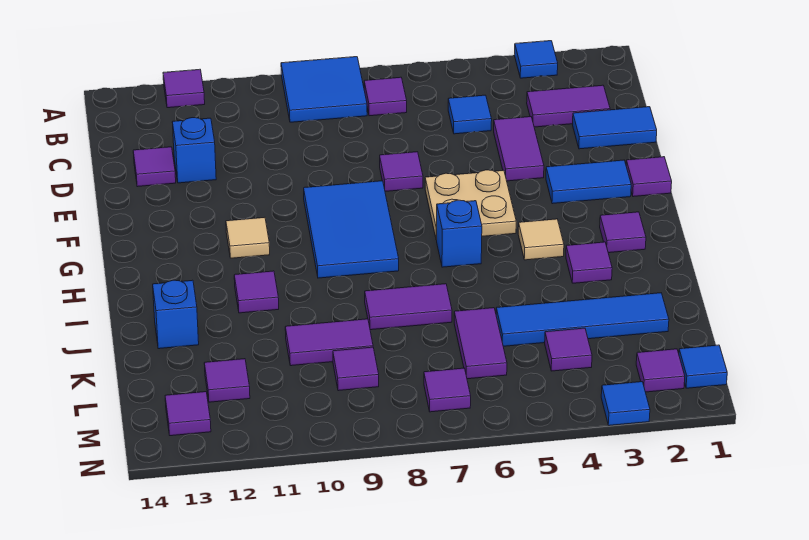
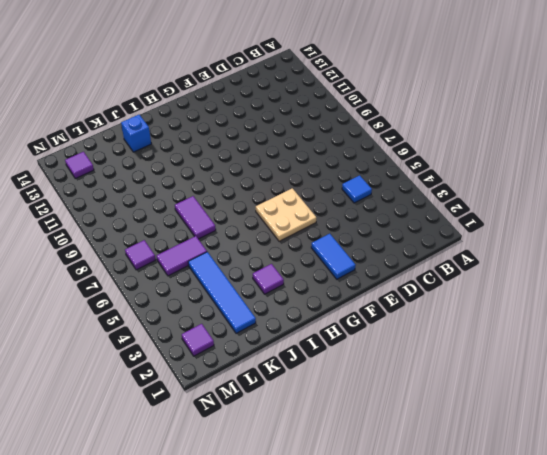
none -> blue 1x1 tile [515,41,558,78]
none -> blue 2x2 tile [281,57,367,122]
none -> purple 1x1 tile [163,69,205,108]
none -> purple 1x1 tile [364,77,407,116]

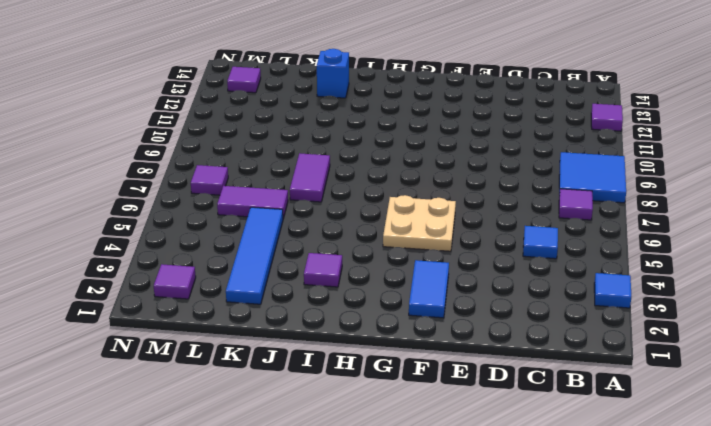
none -> purple 1x2 tile [527,85,610,127]
none -> blue 1x2 tile [573,107,657,149]
none -> purple 1x2 tile [494,117,544,181]
none -> blue 1x1 brick [172,118,216,183]

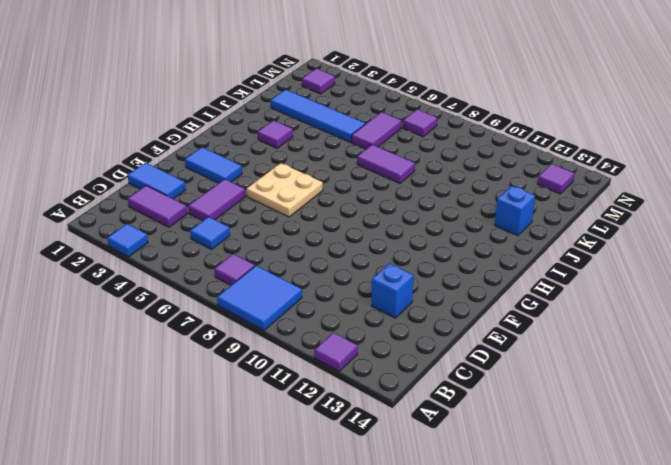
none -> purple 1x1 tile [133,147,176,187]
none -> purple 1x1 tile [380,152,423,191]
none -> purple 1x1 tile [626,157,672,197]
none -> blue 2x3 tile [304,181,399,278]

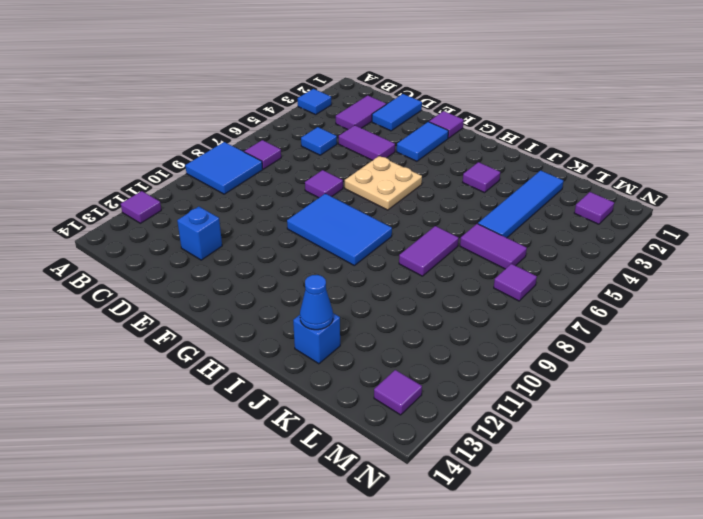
blue 1x1 cone [300,275,333,330] -> none
none -> purple 1x1 tile [133,147,176,187]
none -> tan 1x1 tile [226,217,270,258]
none -> purple 1x1 tile [600,212,646,253]
none -> tan 1x1 tile [518,219,564,260]

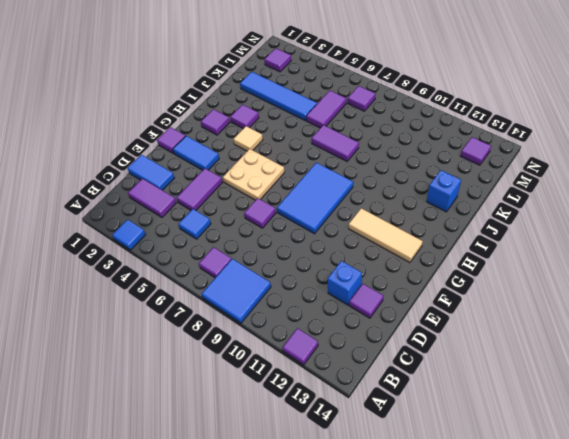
tan 1x3 tile [349,208,423,263] -> tan 1x1 tile [226,217,270,258]
none -> blue 1x1 brick [436,200,482,267]
none -> purple 1x1 tile [234,271,279,313]
none -> purple 1x2 tile [285,319,373,366]
none -> purple 1x1 tile [545,328,592,371]

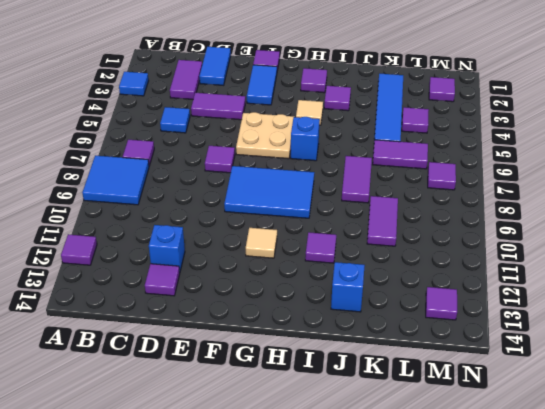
none -> purple 1x1 tile [333,347,379,391]
none -> purple 1x1 tile [204,359,250,402]
none -> blue 1x1 tile [679,345,727,388]
none -> blue 1x1 tile [601,382,650,426]

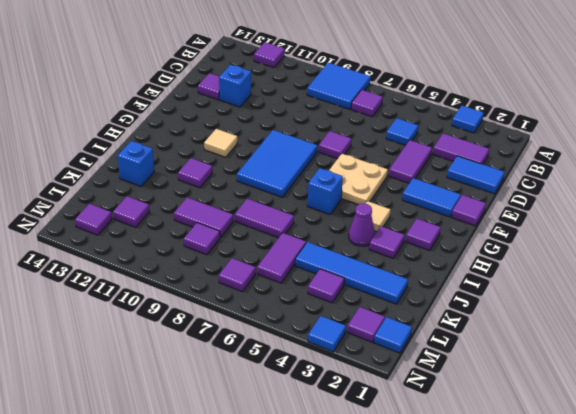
purple 1x1 cone [349,203,375,246] -> none

